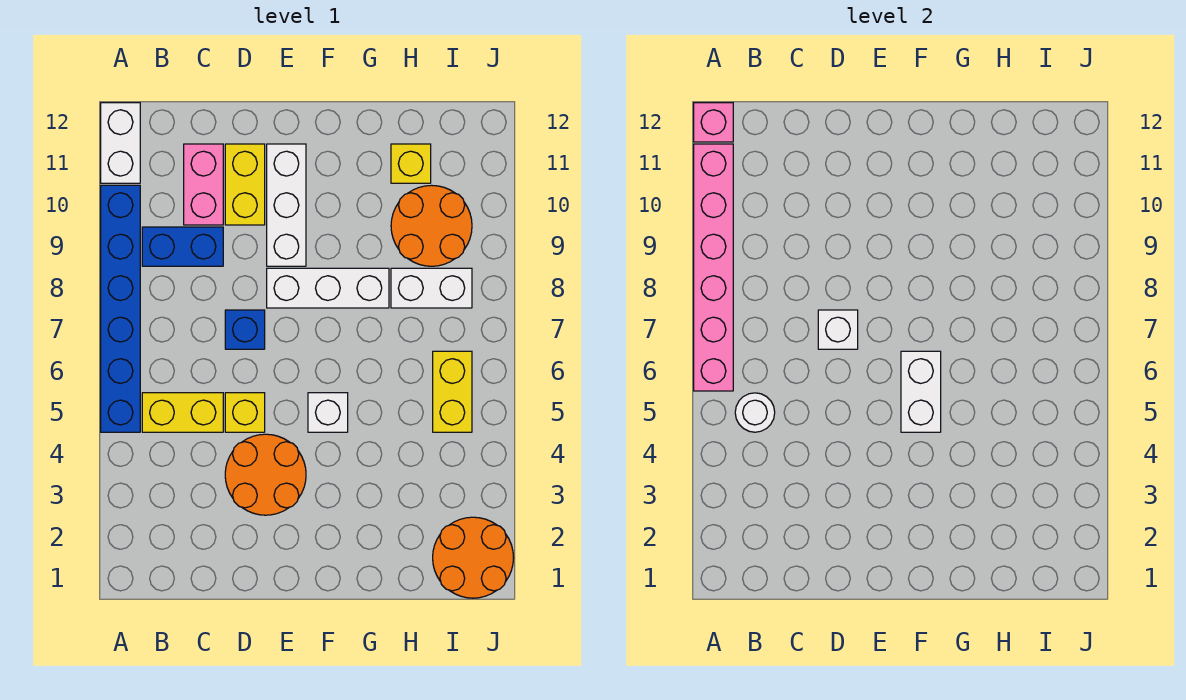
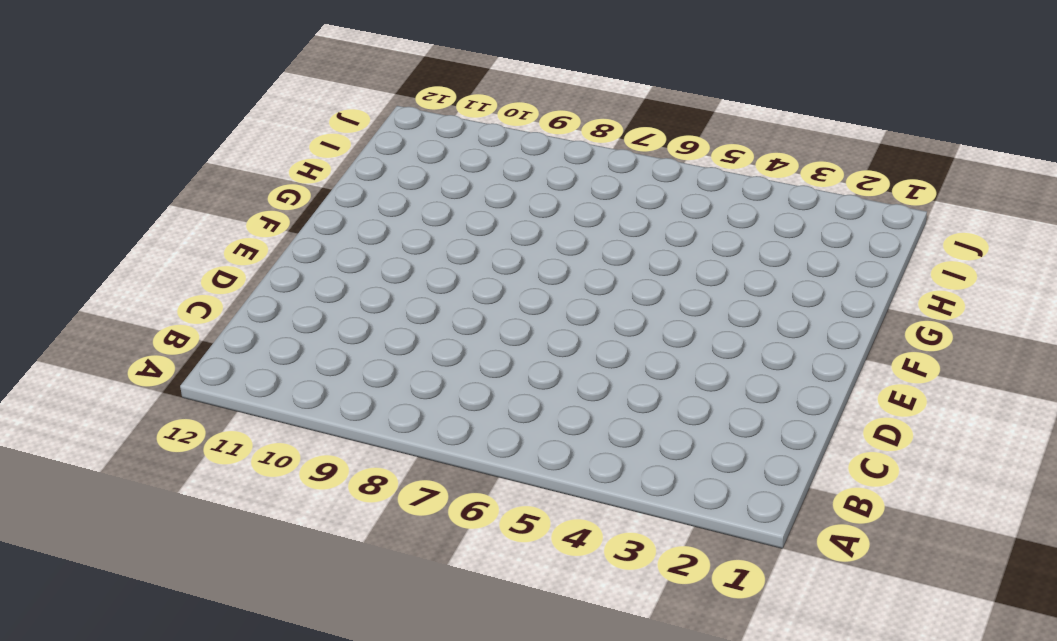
none -> blue 1x6 brick [101,185,140,432]
none -> white 1x2 brick [101,103,140,183]
none -> yellow 1x2 brick [142,393,223,432]

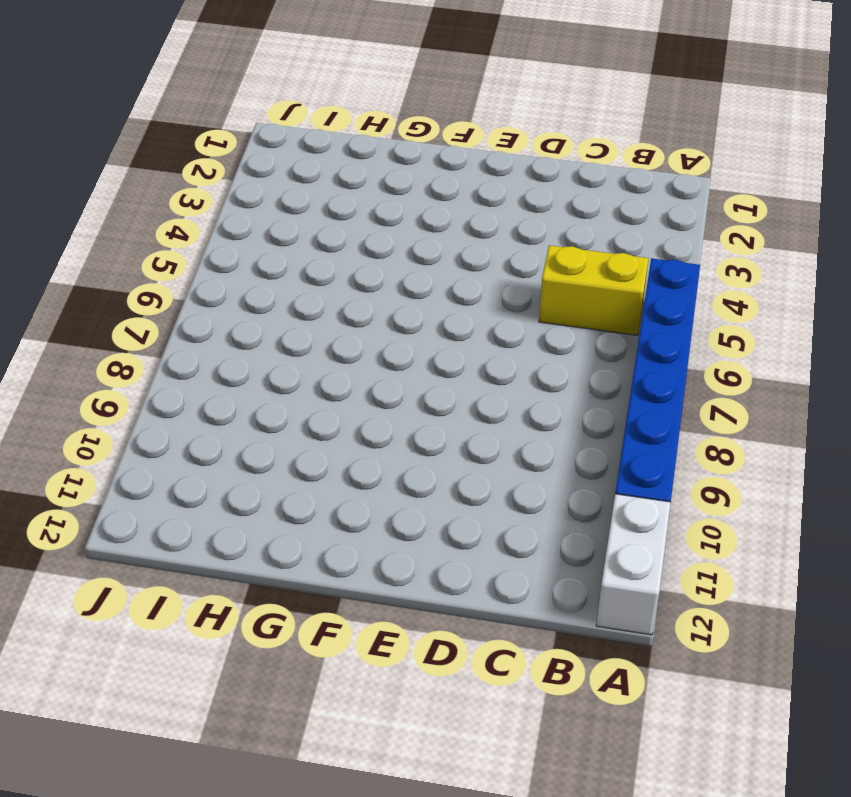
none -> blue 1x2 brick [142,227,223,266]
none -> pink 1x2 brick [184,144,223,225]
none -> orange 2x2 round brick [225,434,306,515]

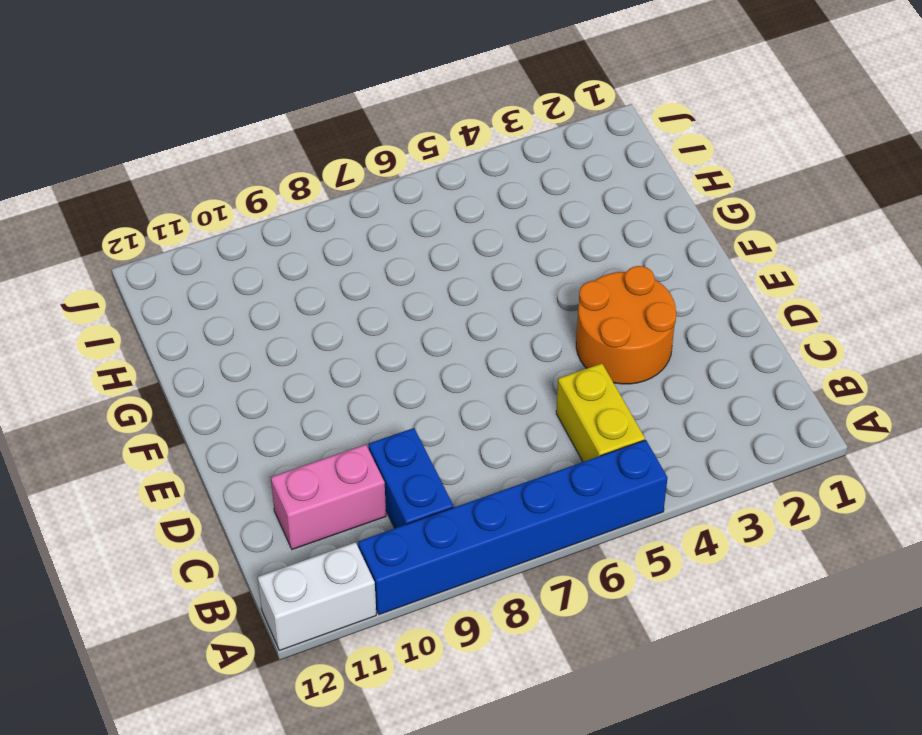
none -> yellow 1x1 brick [225,393,265,432]
none -> blue 1x1 brick [225,310,265,349]
none -> yellow 1x2 brick [225,144,265,225]

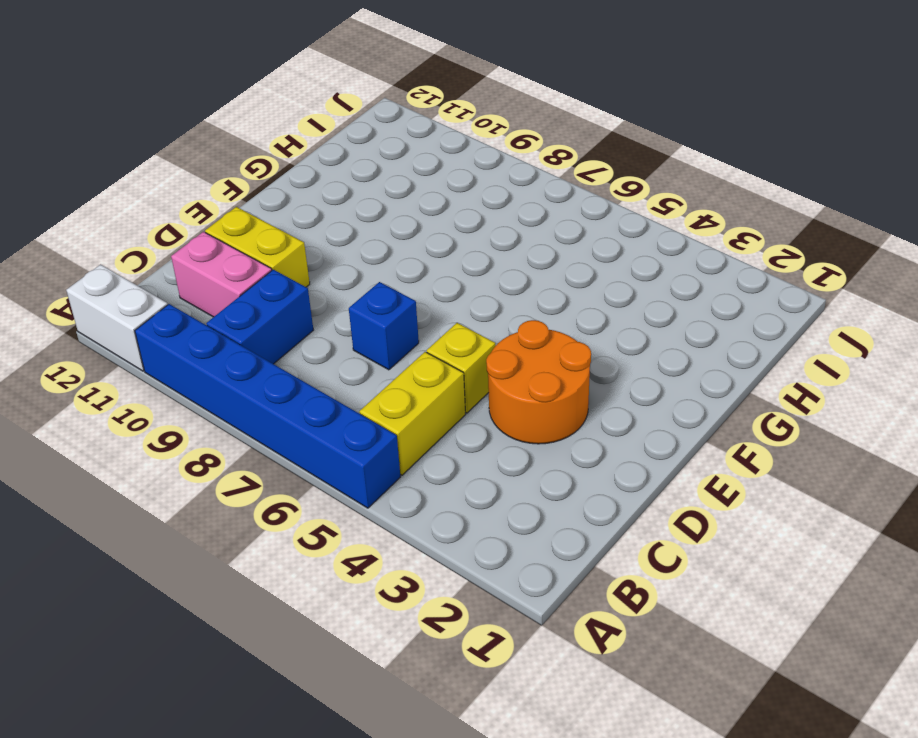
none -> white 1x3 brick [267,268,389,308]
none -> white 1x3 brick [267,144,306,266]
none -> white 1x1 brick [308,393,348,432]

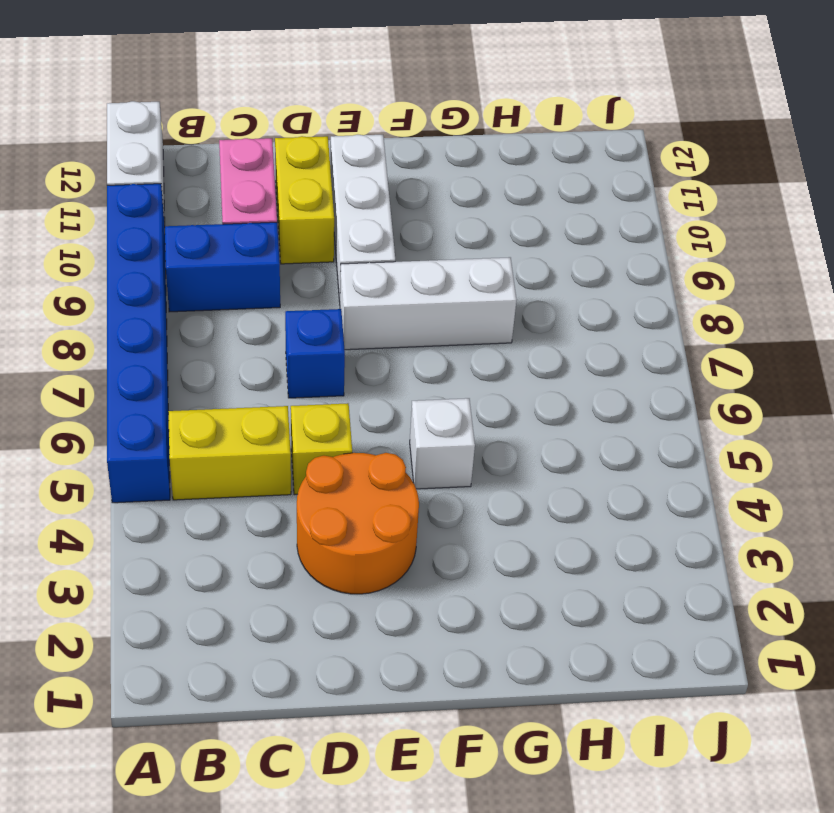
none -> white 1x2 brick [391,268,472,308]
none -> orange 2x2 round brick [391,185,472,266]
none -> yellow 1x1 brick [391,144,431,183]

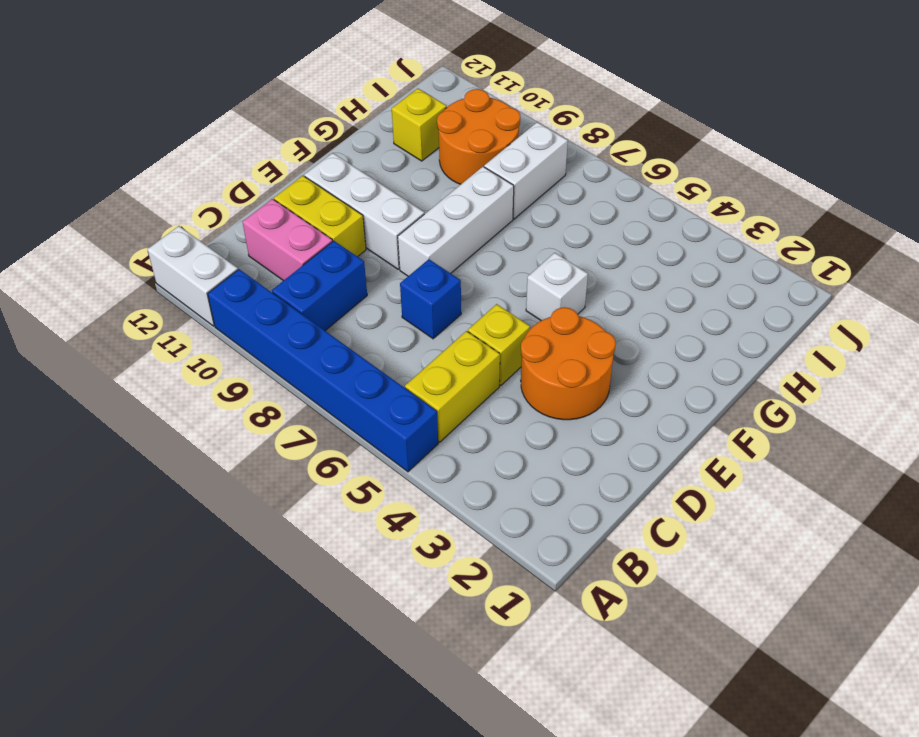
none -> orange 2x2 round brick [433,517,514,598]
none -> yellow 1x2 brick [433,351,472,432]
none -> pink 1x6 brick [694,144,733,391]

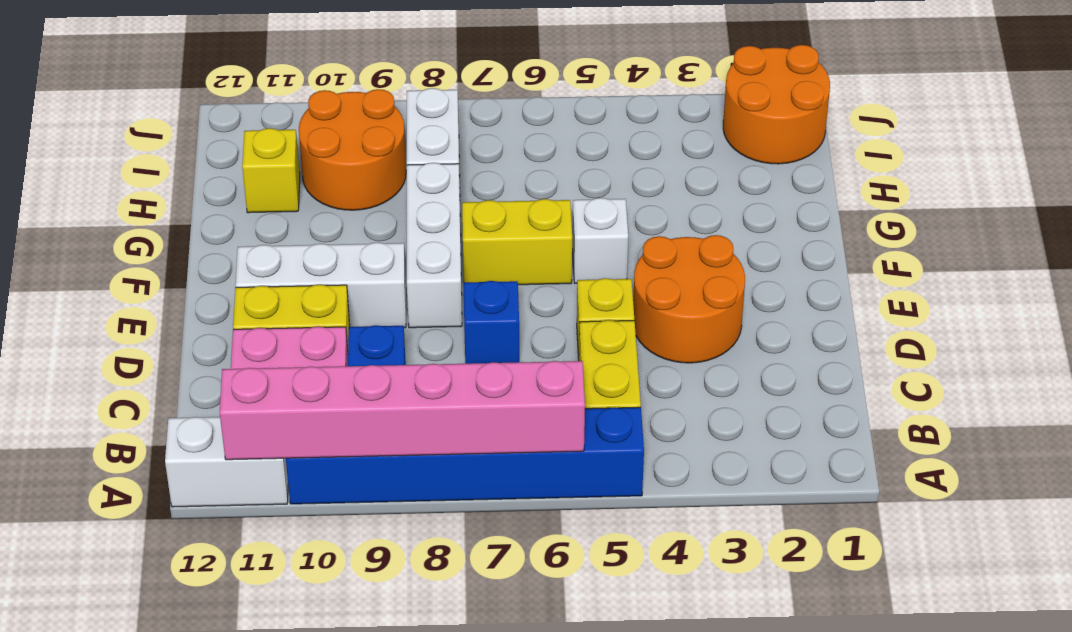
yellow 1x2 brick [462,199,572,285] -> yellow 1x2 brick moved to [433,351,472,432]
none -> pink 1x1 brick [694,103,733,142]
none -> white 1x1 round brick [735,393,775,432]
none -> white 1x1 brick [818,310,858,349]

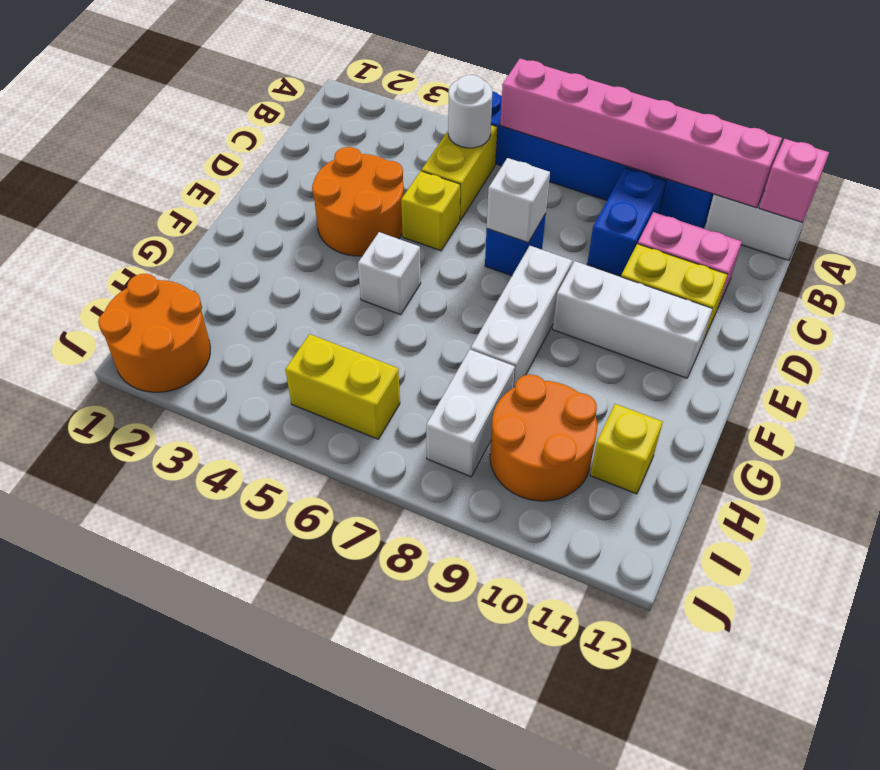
none -> white 1x2 brick [901,351,941,432]

